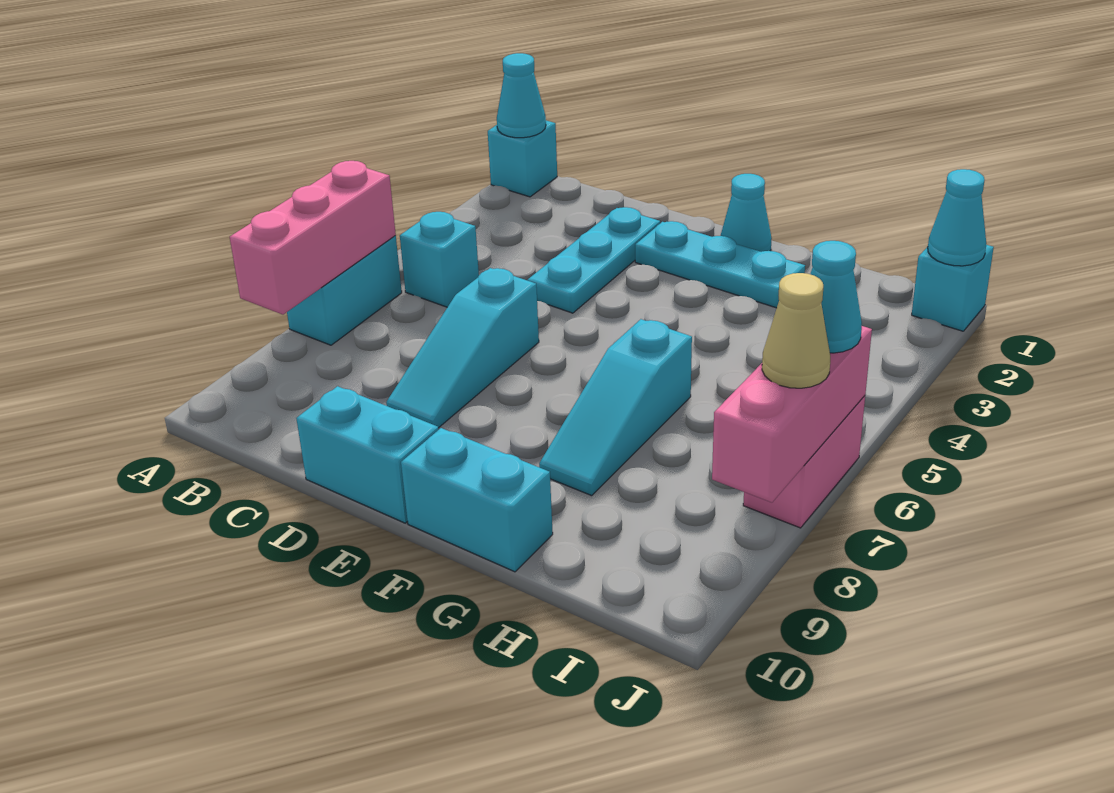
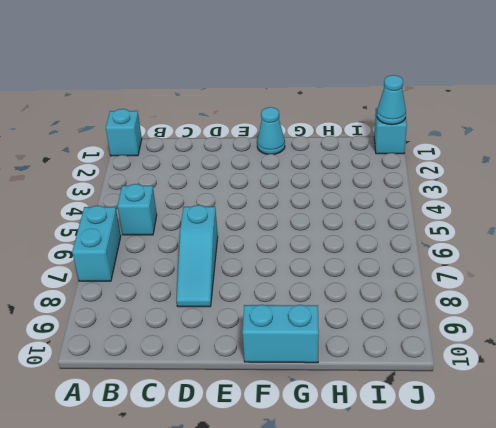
none -> cyan 1x3 plate [528,207,660,313]
none -> cyan 1x2 brick [296,386,439,523]
none -> cyan 1x3 plate [635,221,805,308]

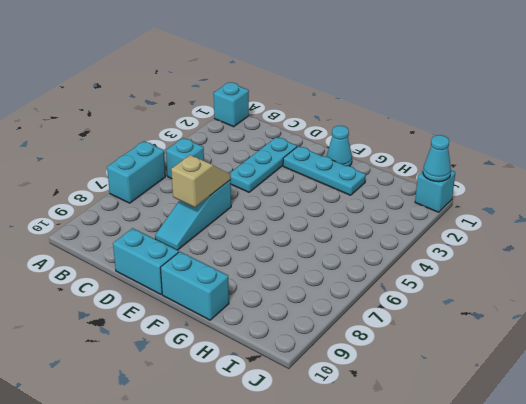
tan 1x2 slope [171,155,231,207] -> none
none -> cyan 1x3 slope [539,319,692,496]
none -> pink 1x2 brick [743,396,865,528]
none -> cyan 1x1 cone [497,53,546,138]

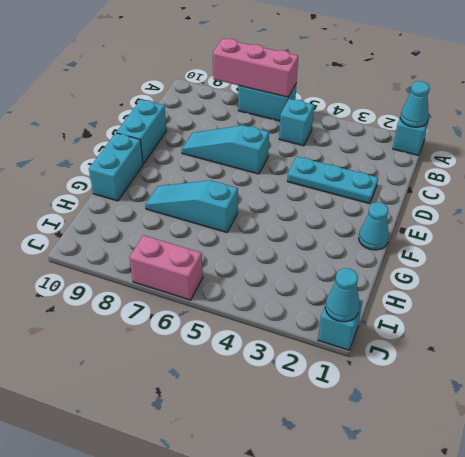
none -> cyan 1x3 plate [635,221,805,308]
none -> pink 1x3 brick [712,326,872,502]
none -> cyan 1x1 cone [810,241,862,353]

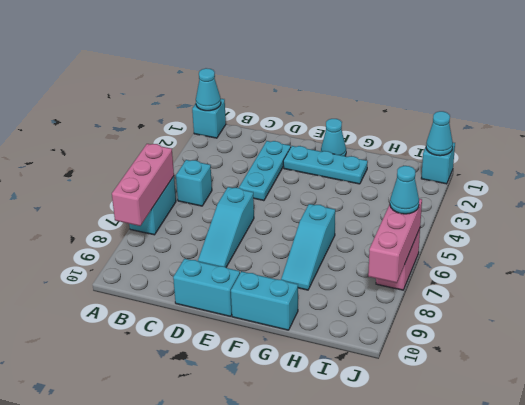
none -> tan 1x1 cone [762,273,830,388]

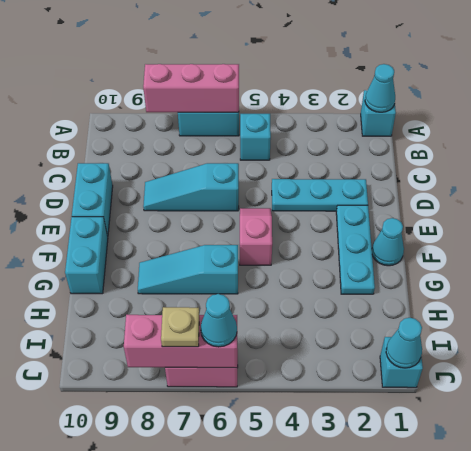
pink 1x2 slope [240,208,272,265] -> none
tan 1x1 plate [161,307,199,347] -> tan 1x1 cone [762,273,830,388]

